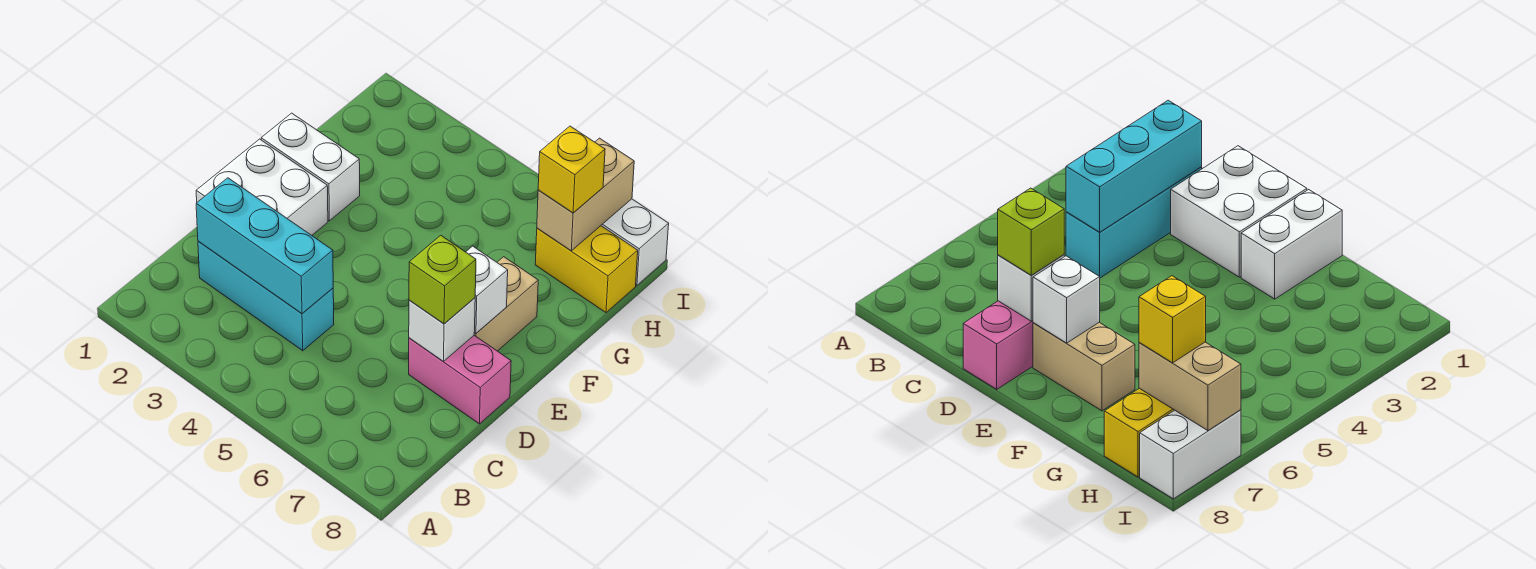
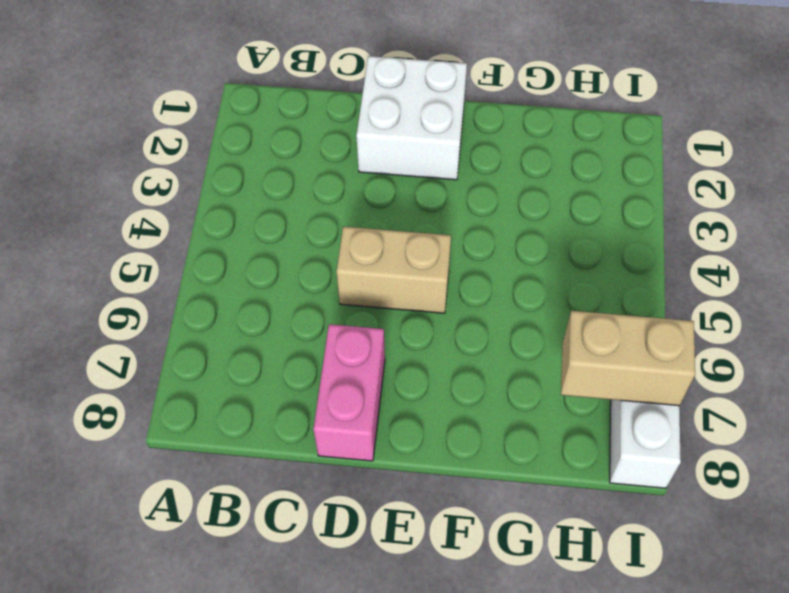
tan 1x2 brick [336,227,451,313] -> tan 1x2 brick moved to [474,257,538,351]
none -> cyan 1x3 brick [198,241,334,351]
none -> white 1x2 brick [261,113,360,221]
none -> yellow 1x2 brick [535,226,638,312]

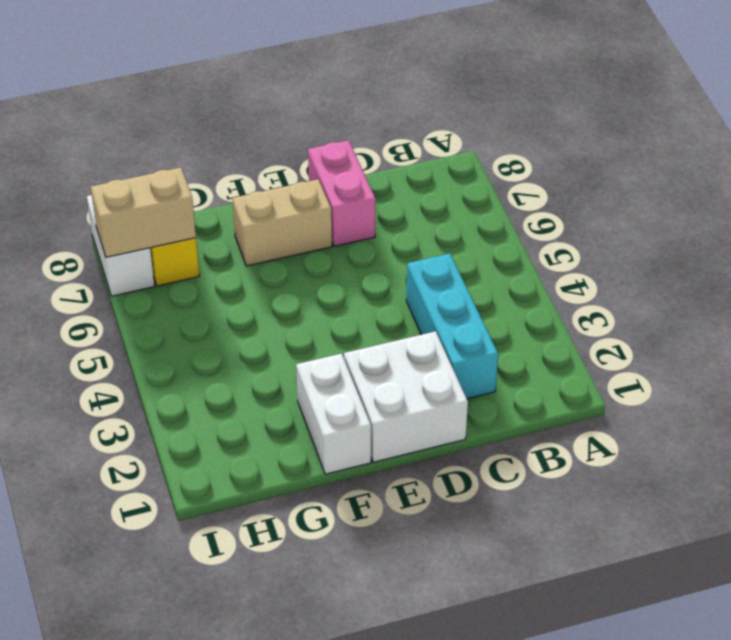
none -> cyan 1x3 brick [196,178,333,314]
none -> white 1x1 brick [409,298,475,361]
none -> white 1x1 brick [466,246,508,333]

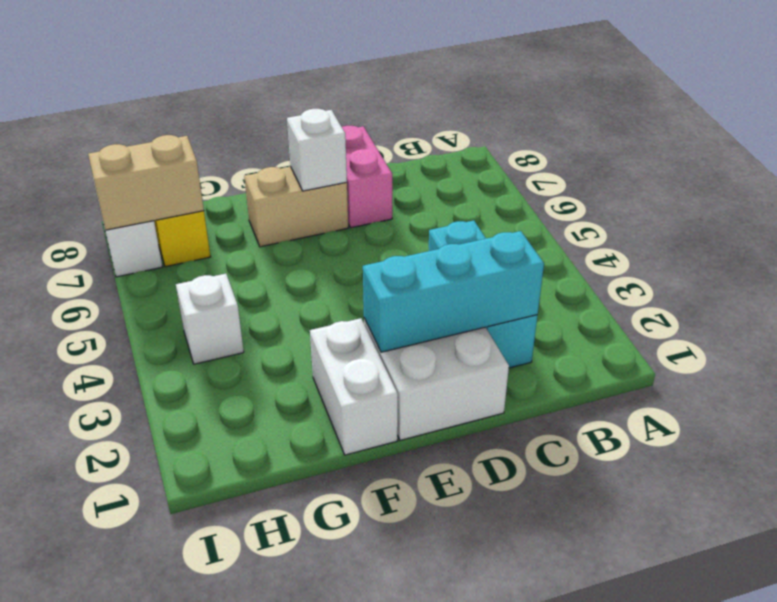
cyan 1x3 brick [363,231,544,352] -> cyan 1x3 brick turned to [196,178,333,314]
white 1x1 brick [176,274,244,364] -> white 1x1 brick moved to [409,298,475,361]
none -> lime 1x1 brick [409,235,476,324]
none -> yellow 1x1 brick [538,126,605,213]

